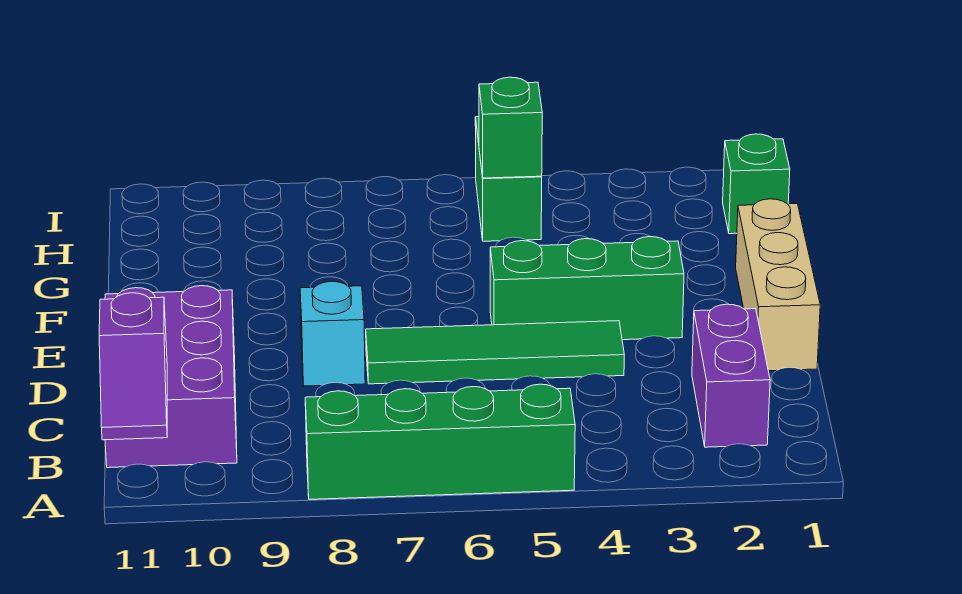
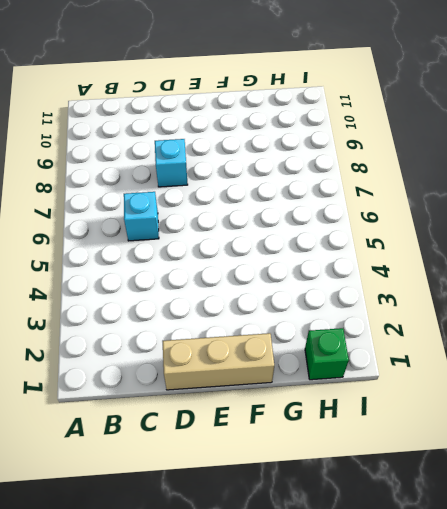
cyan 1x1 brick [124,192,159,241] -> none
none -> green 1x4 brick [305,384,575,499]
none -> purple 1x2 brick [692,304,770,447]

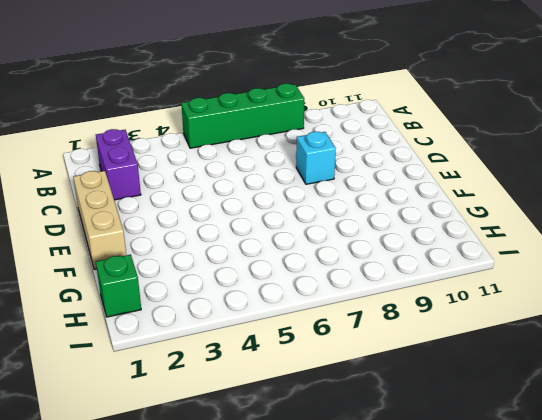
none -> purple 2x3 brick [105,286,237,468]
none -> green 1x4 tile [366,321,624,384]

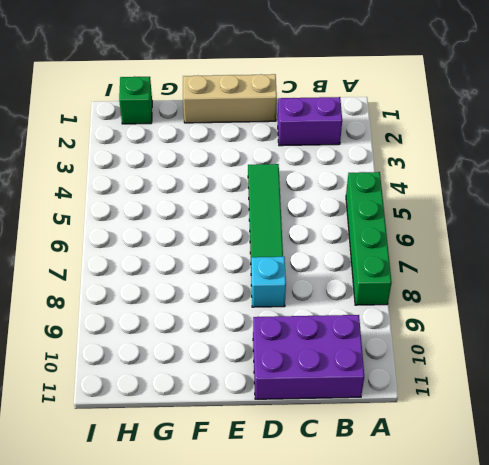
none -> green 1x3 brick [490,237,684,340]
none -> green 1x2 brick [475,117,542,241]

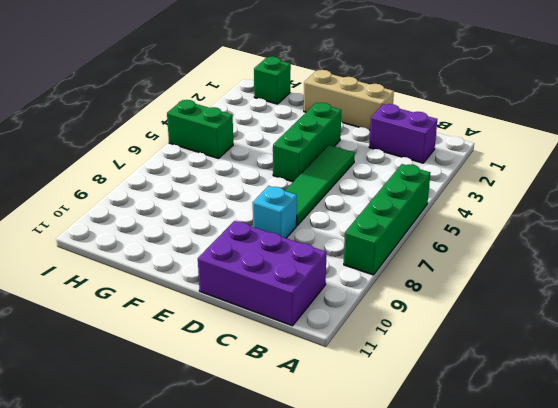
none -> purple 1x2 slope [99,293,167,440]
none -> green 1x1 brick [479,77,542,178]

